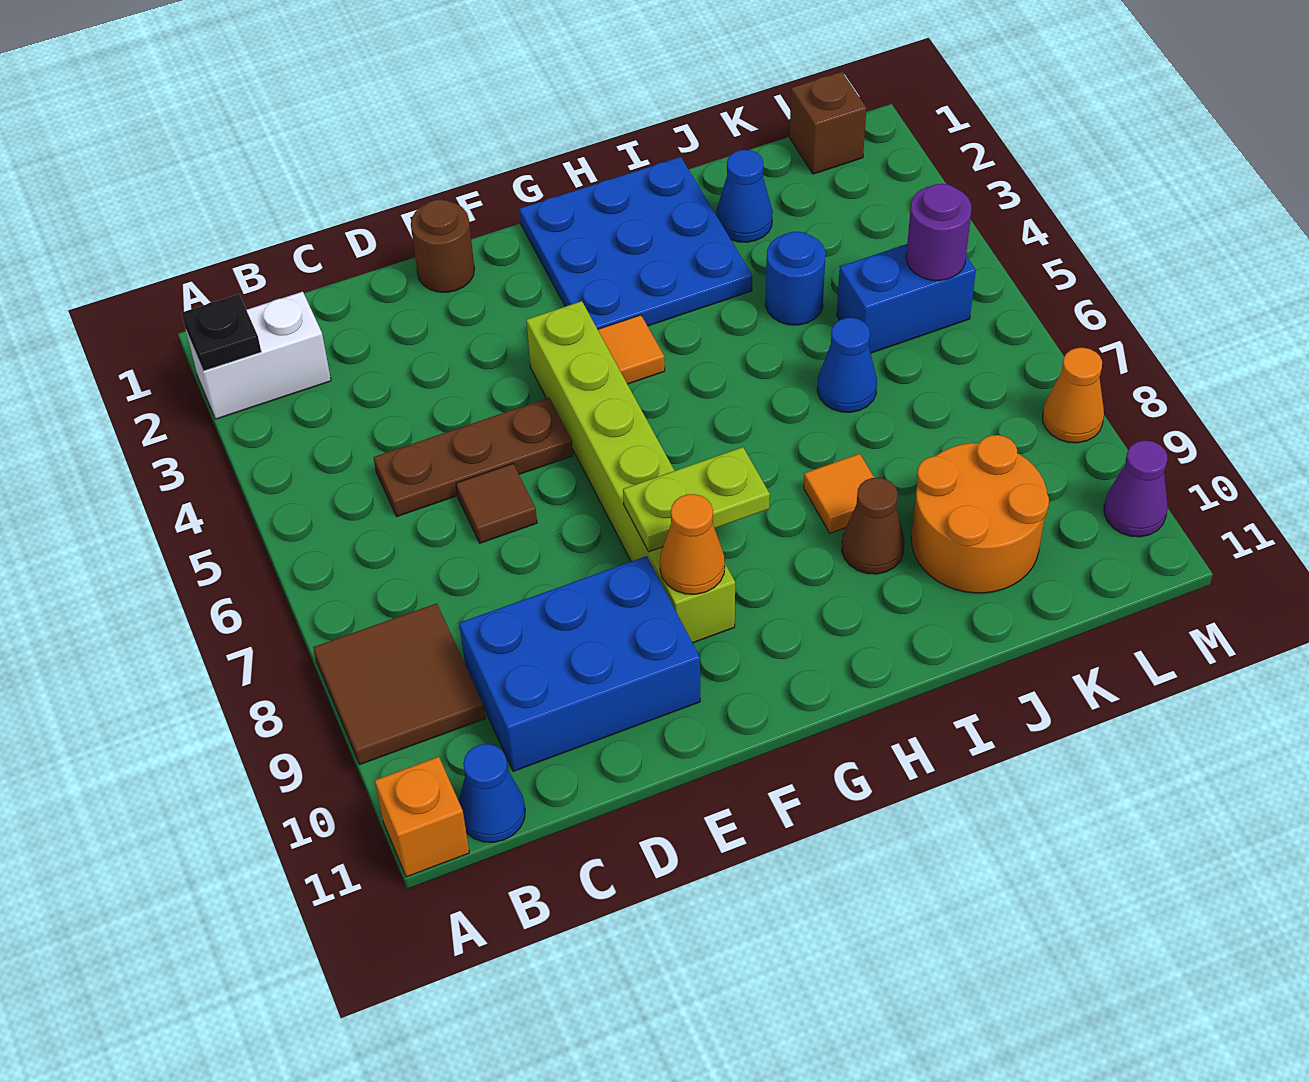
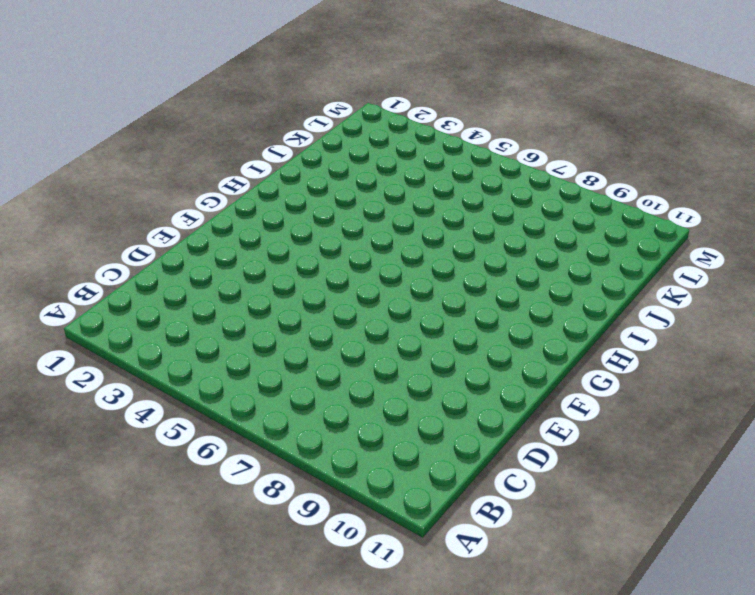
none -> white 1x2 brick [186,292,331,419]
none -> brown 2x2 tile [313,603,485,765]
none -> orange 1x1 brick [375,757,469,877]

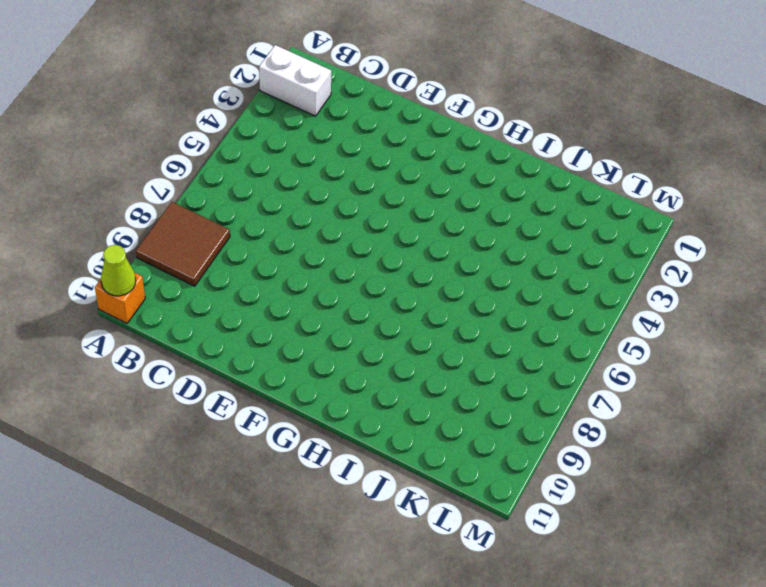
lime 1x1 cone [101,245,136,296] -> none
none -> blue 1x1 cone [459,744,525,842]
none -> brown 1x3 plate [374,398,573,516]
none -> blue 2x3 brick [459,556,700,771]

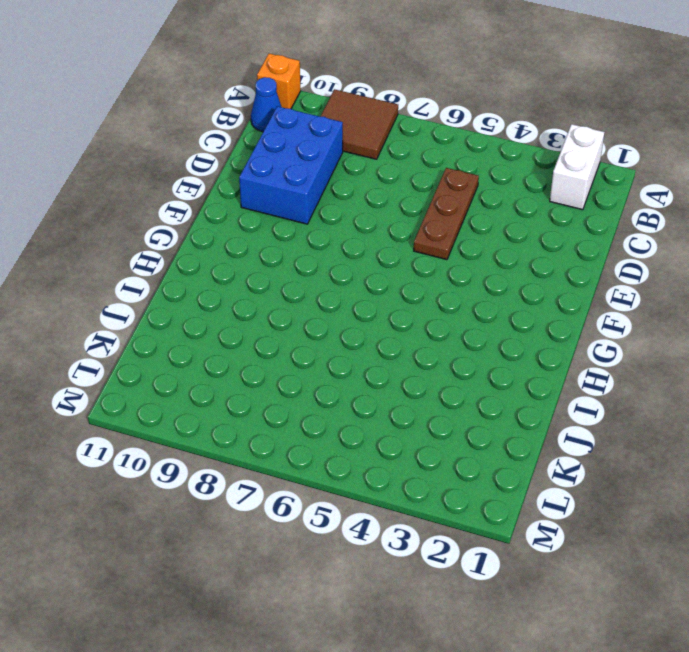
none -> brown 1x1 tile [456,464,537,543]
none -> brown 1x1 round brick [411,200,474,292]
none -> lime 1x6 brick [526,301,735,643]

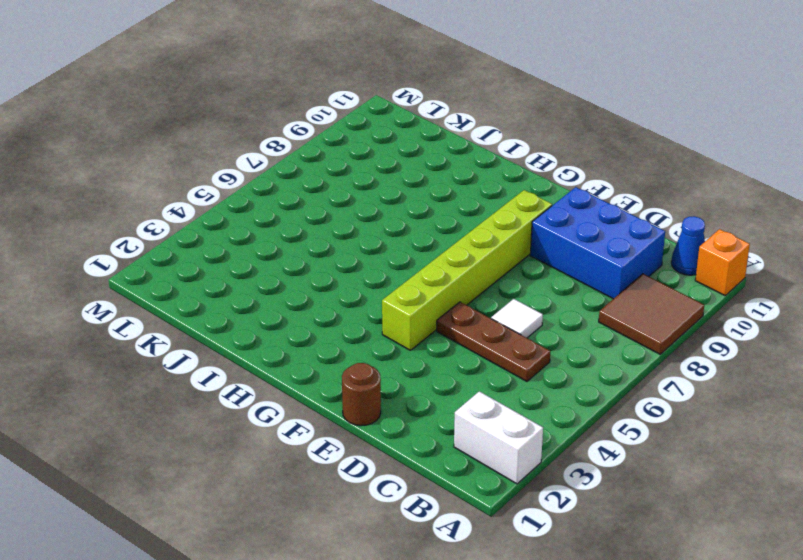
white 1x1 tile [491,299,543,338] -> brown 1x1 tile [456,464,537,543]
none -> blue 3x3 plate [519,157,752,329]
none -> orange 1x1 tile [598,315,665,384]
none -> orange 1x1 tile [804,454,874,533]

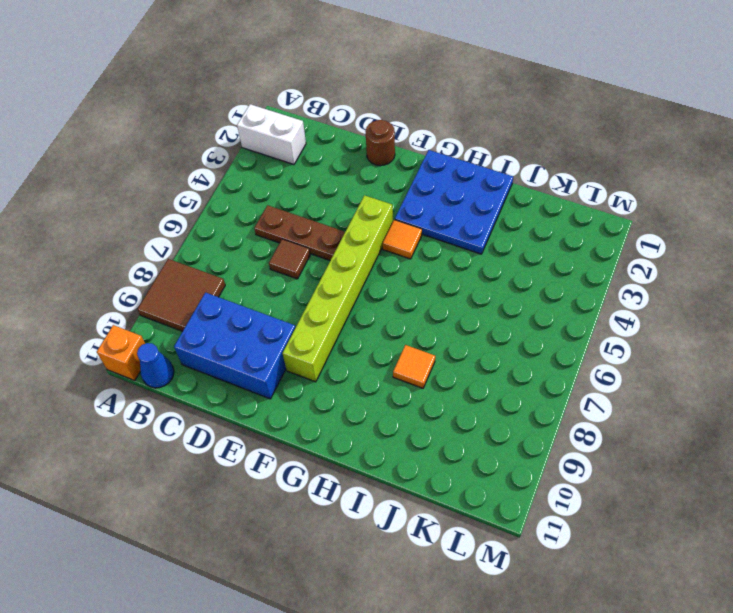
none -> brown 1x1 cone [842,478,904,574]
none -> blue 1x1 cone [716,150,773,242]
none -> blue 1x1 round brick [765,232,826,325]

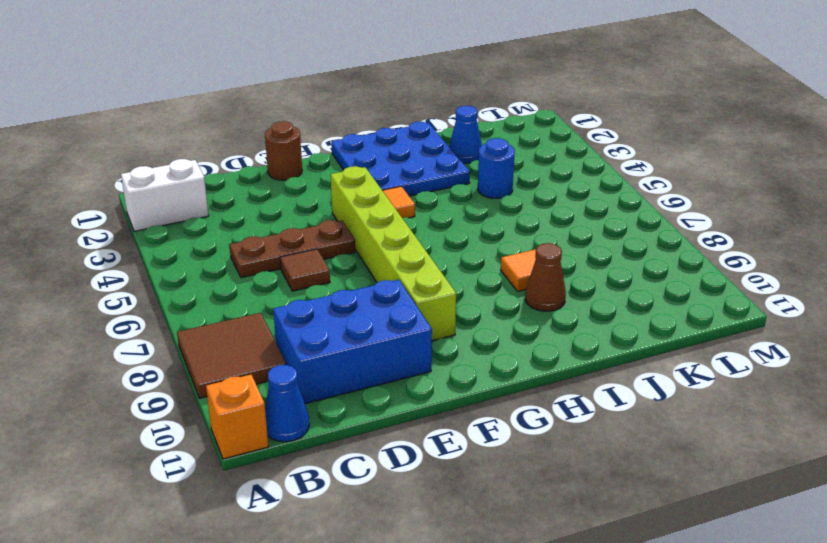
none -> blue 1x1 cone [817,318,877,412]
none -> orange 2x2 round brick [911,435,1049,593]
none -> blue 1x2 brick [837,244,976,353]

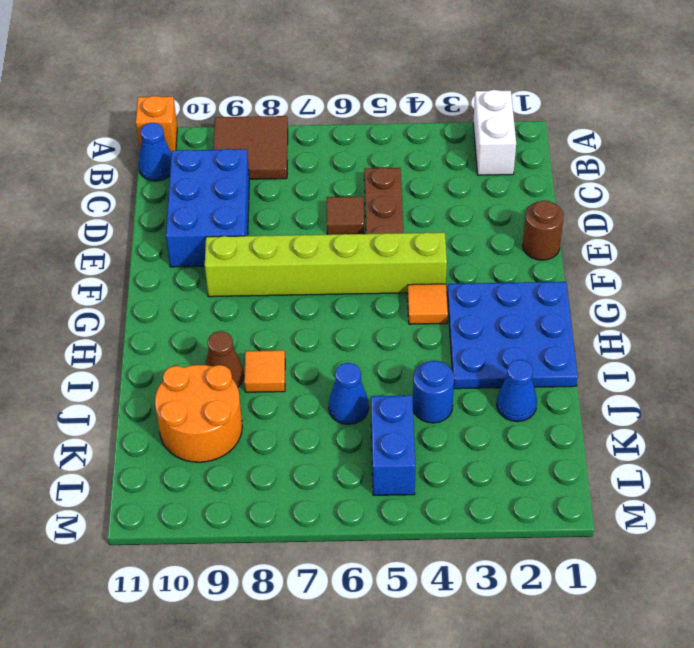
none -> brown 1x1 brick [790,72,866,174]
none -> orange 1x1 cone [1043,348,1104,443]
none -> purple 1x1 cone [1104,441,1168,537]

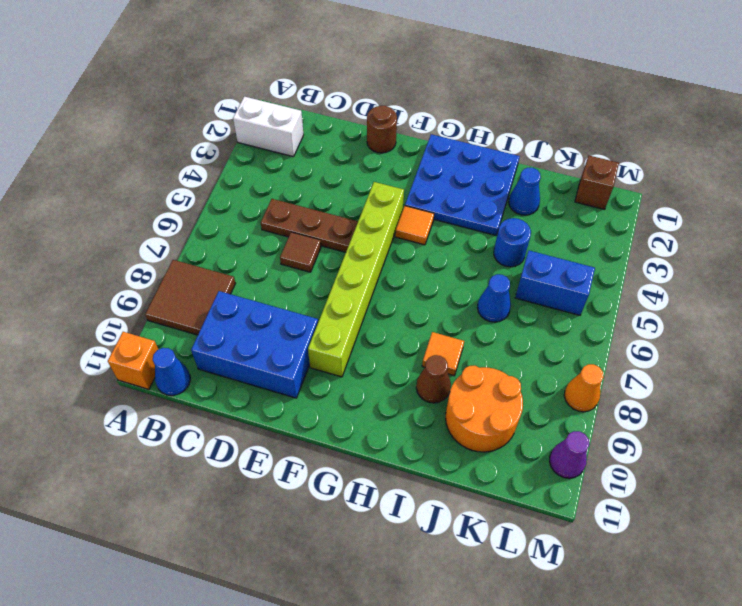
none -> black 1x1 plate [182,294,261,371]
none -> lime 1x2 plate [623,447,770,552]
none -> orange 1x1 cone [660,494,725,594]

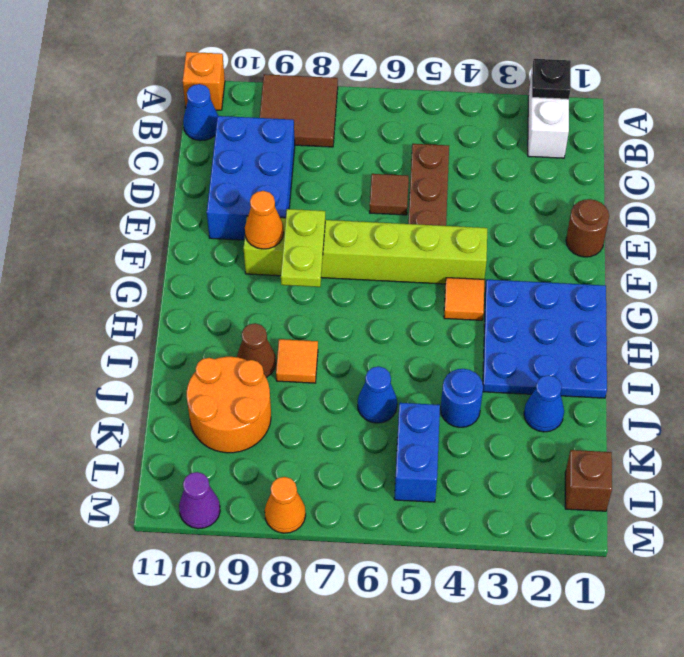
none -> purple 1x1 round brick [906,184,971,281]

